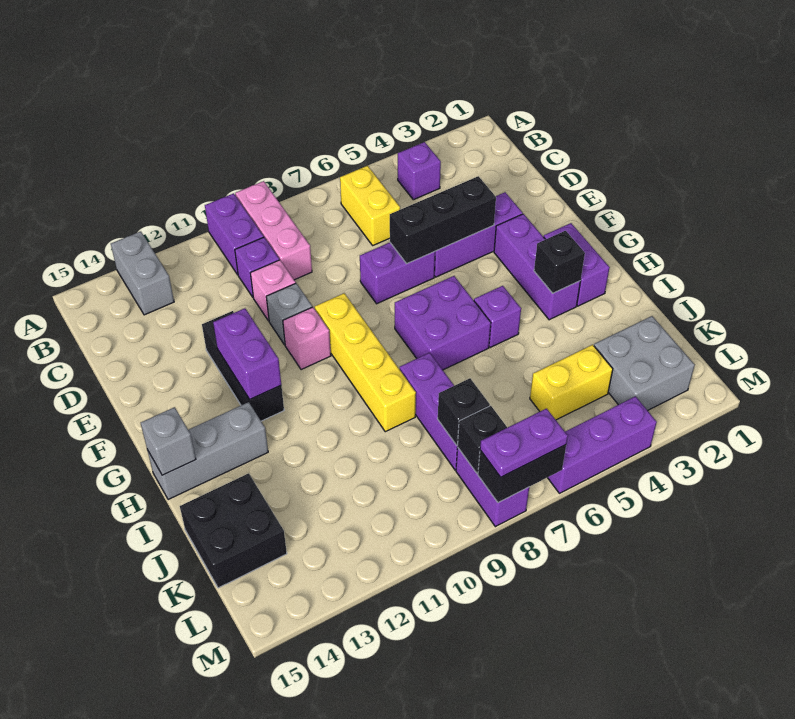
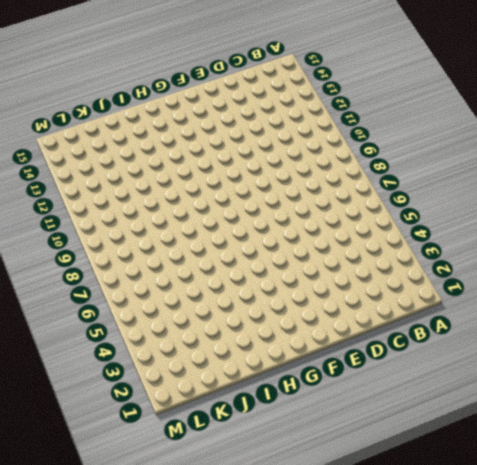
none -> pink 1x3 brick [235,181,312,280]
none -> purple 1x2 brick [205,193,264,275]
none -> grey 1x2 brick [111,231,174,315]
none -> purple 1x1 brick [398,142,441,200]

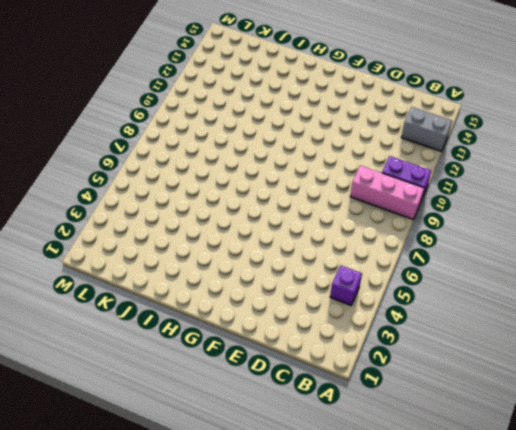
none -> yellow 1x2 brick [340,166,400,245]
none -> purple 1x1 brick [235,237,279,297]
none -> pink 1x1 brick [250,260,296,321]
none -> purple 1x3 brick [434,192,523,277]

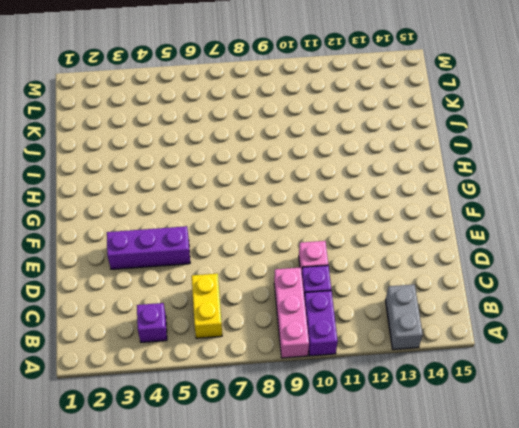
none -> purple 1x2 brick [360,243,435,304]
none -> grey 1x1 brick [266,283,312,345]
none -> black 1x3 brick [202,311,284,421]
none -> purple 1x3 brick [494,214,580,320]

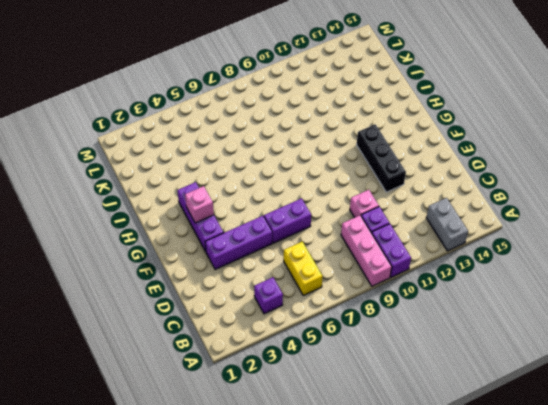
pink 1x1 brick [185,186,214,223] -> pink 1x1 brick moved to [283,307,331,370]
none -> grey 1x1 brick [266,283,312,345]
none -> yellow 1x4 brick [315,293,416,432]
none -> purple 1x2 brick [544,223,610,306]
none -> purple 2x2 brick [395,276,491,370]

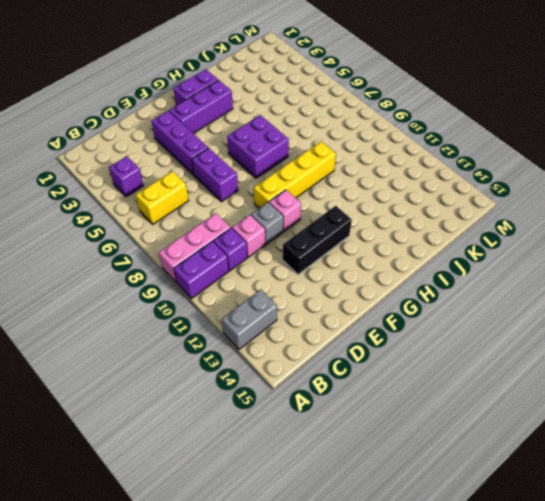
none -> purple 1x1 brick [474,286,521,347]
none -> grey 1x3 brick [147,402,268,500]
none -> purple 1x3 brick [400,353,458,470]
none -> black 2x2 brick [180,473,287,588]

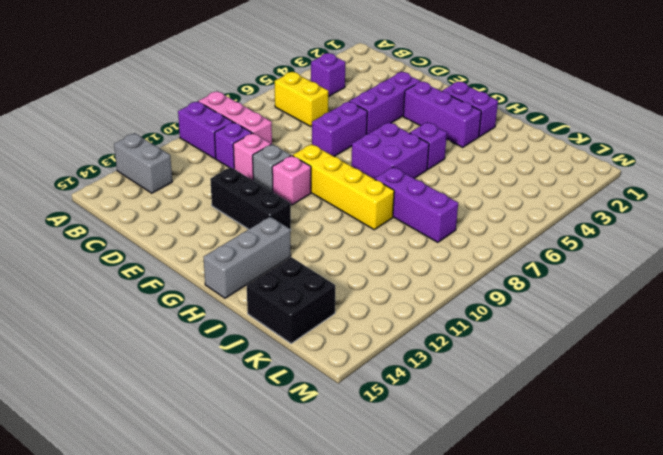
none -> grey 2x2 brick [594,316,695,411]
none -> yellow 1x2 brick [530,345,613,420]
none -> purple 1x2 brick [456,447,529,527]
none -> purple 1x3 brick [548,396,657,493]

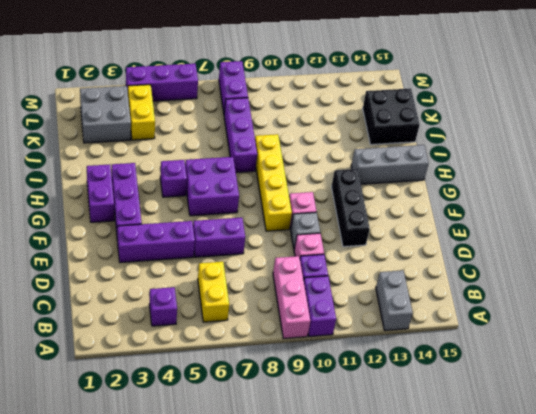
yellow 1x2 brick [128,85,155,140] -> yellow 1x2 brick turned to [530,345,613,420]
none -> black 1x3 brick [390,176,496,264]
none -> purple 1x2 brick [213,308,281,399]
none -> black 1x1 brick [534,231,585,293]
none -> grey 1x1 brick [141,407,196,475]

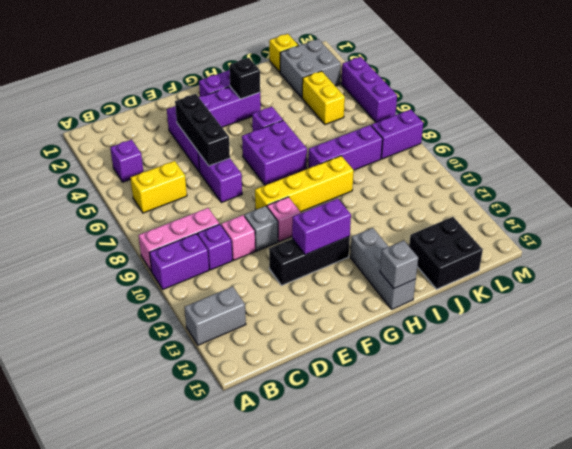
yellow 1x1 brick [269,34,298,72] -> none
none -> black 1x1 brick [438,378,490,445]
none -> black 1x1 brick [458,406,507,473]
none -> black 1x2 brick [478,445,566,503]
none -> purple 1x2 plate [480,409,568,477]

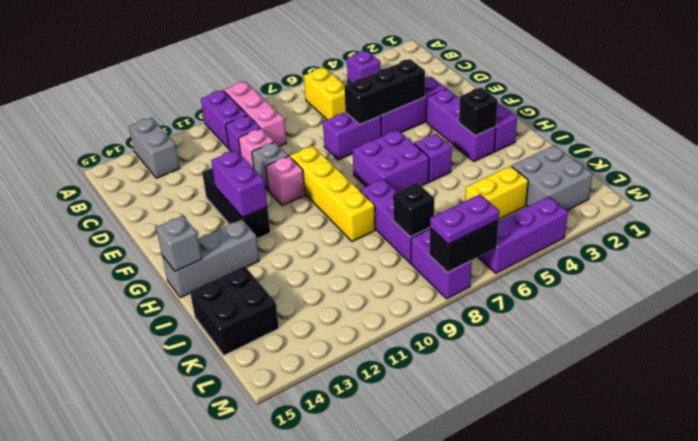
none -> black 1x1 brick [458,406,507,473]

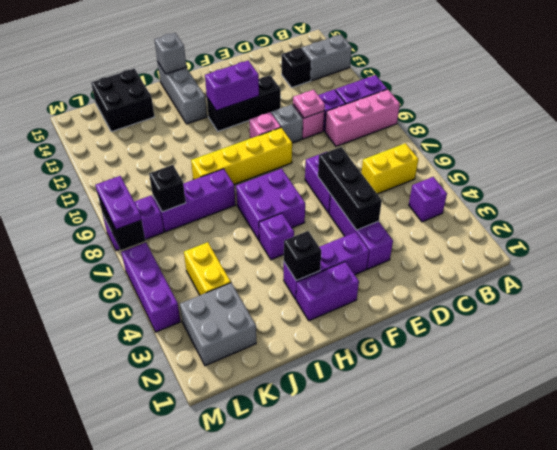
black 1x1 brick [282,48,311,88] -> black 1x1 brick moved to [458,406,507,473]
pink 1x1 plate [293,89,325,118] -> none

